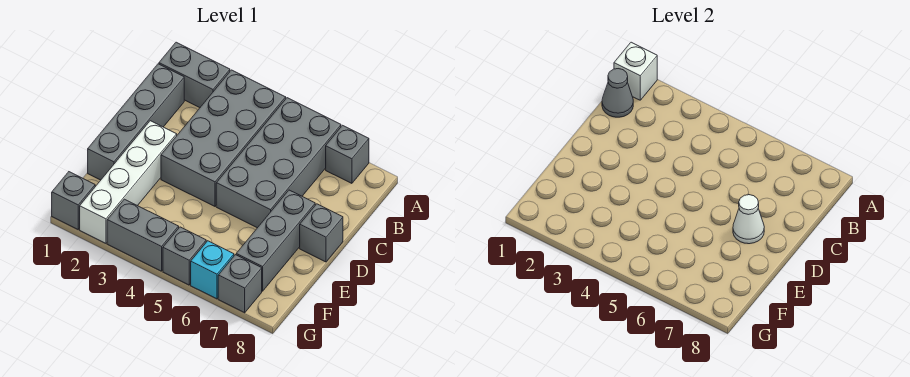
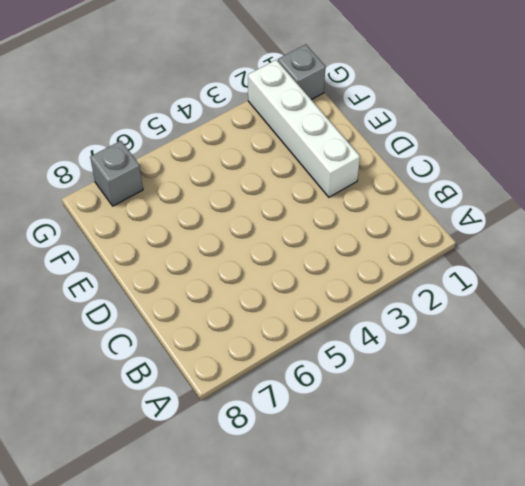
none -> grey 1x2 brick [159,42,230,108]
none -> grey 2x4 brick [161,70,286,206]
none -> grey 2x4 brick [216,98,341,228]

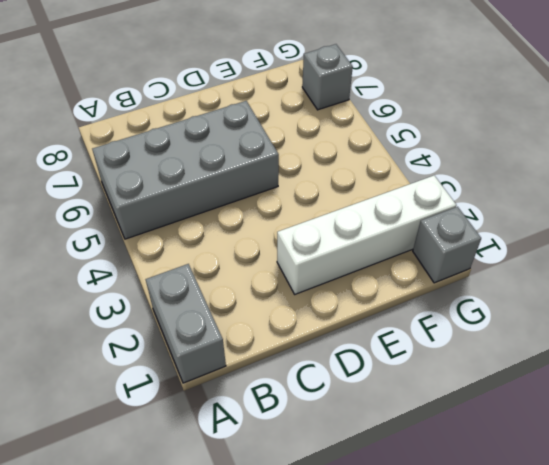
none -> grey 2x4 brick [161,70,286,206]
none -> grey 1x1 brick [326,125,369,183]
none -> grey 1x4 brick [88,64,184,180]

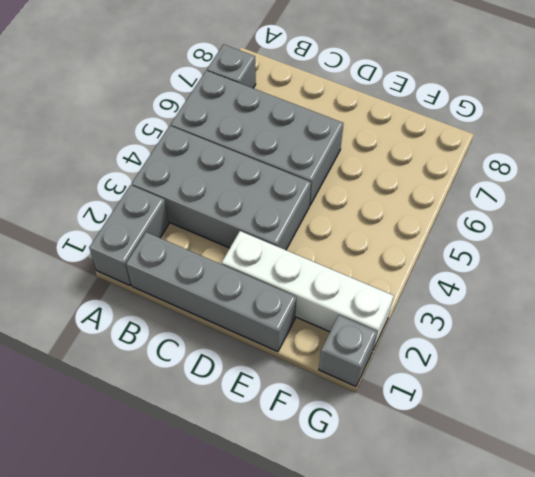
none -> grey 1x3 brick [236,190,315,291]
none -> grey 1x1 brick [300,204,343,262]
none -> grey 1x2 brick [107,199,179,271]

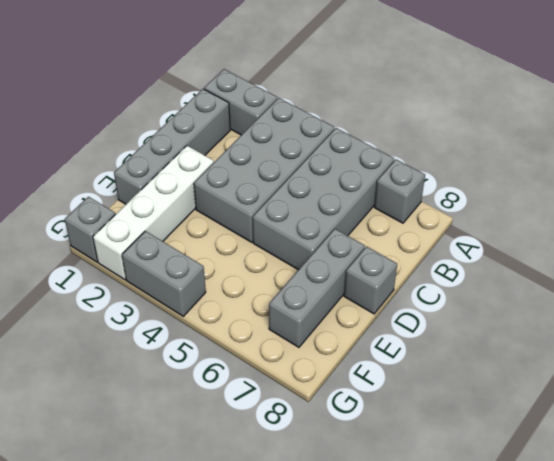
none -> grey 1x1 brick [163,227,206,285]
none -> cyan 1x1 brick [191,241,234,299]
none -> grey 1x1 brick [218,255,262,313]

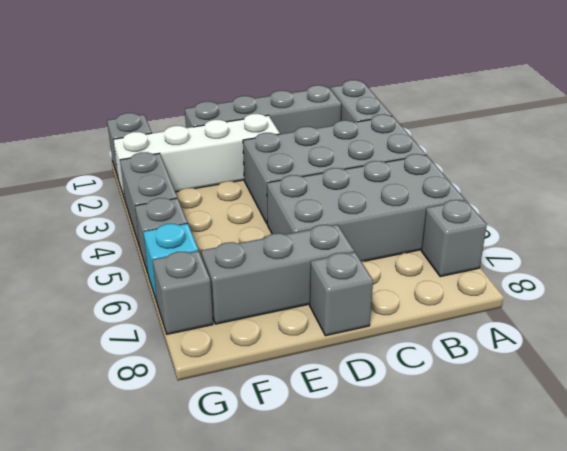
none -> white 1x1 brick [614,42,657,100]
none -> grey 1x1 cone [602,69,633,117]
none -> white 1x1 cone [733,195,764,244]

